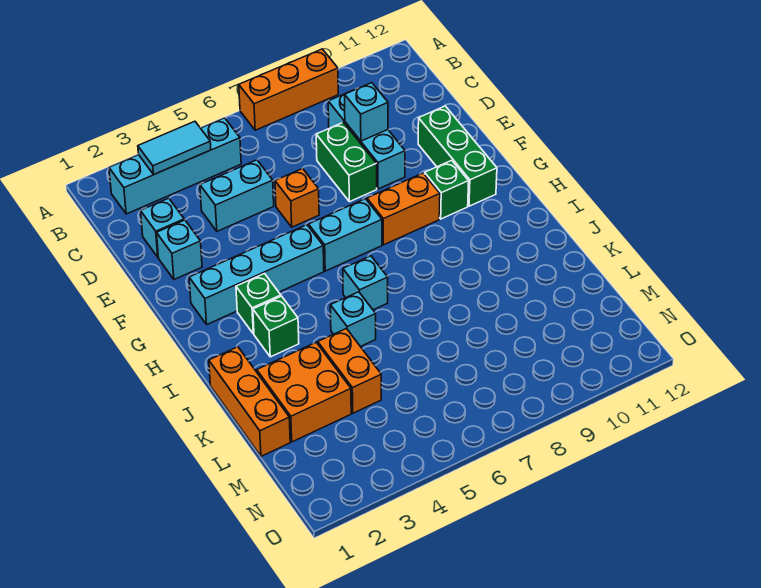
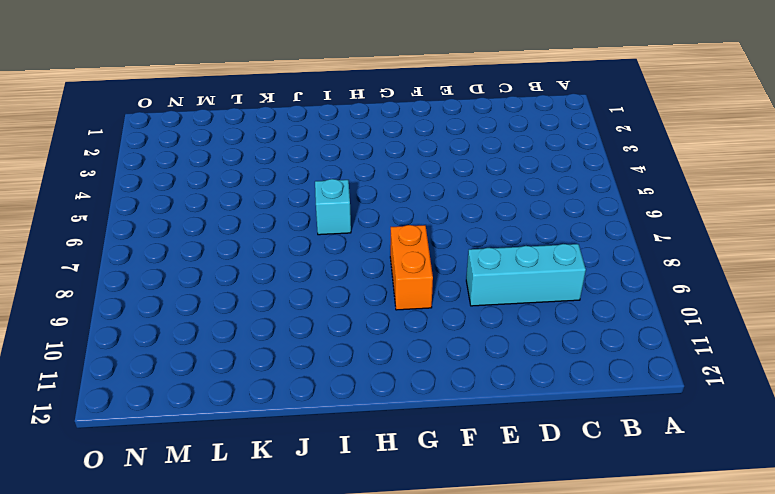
none -> orange 1x3 brick [239,49,338,130]
none -> cyan 1x4 brick [109,118,241,214]
none -> cyan 1x1 brick [141,198,184,257]

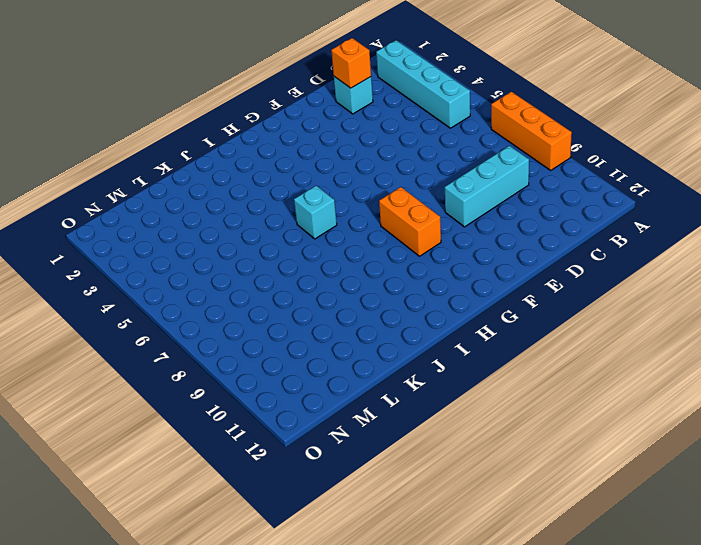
orange 1x1 brick [331,38,371,88] -> orange 1x1 brick moved to [275,168,319,227]
none -> cyan 1x2 brick [200,160,274,231]
none -> green 1x2 brick [316,122,377,202]
none -> cyan 1x1 brick [157,220,202,280]

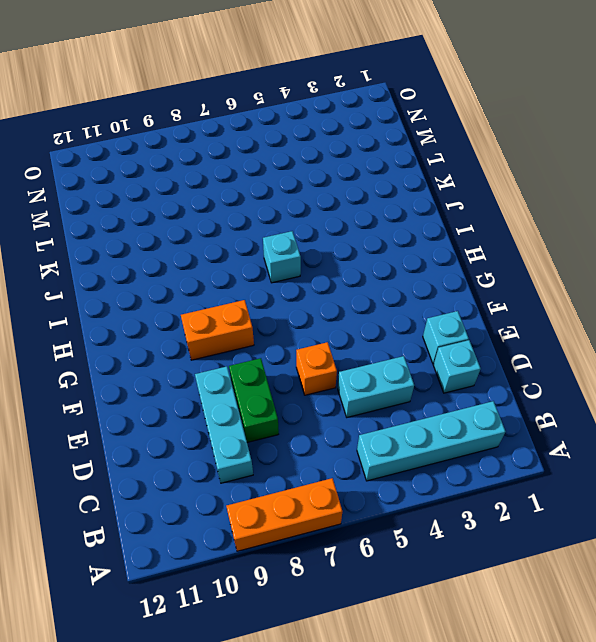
none -> green 1x3 brick [418,106,497,206]
none -> cyan 1x4 brick [189,225,324,324]
none -> cyan 1x2 brick [309,199,382,271]

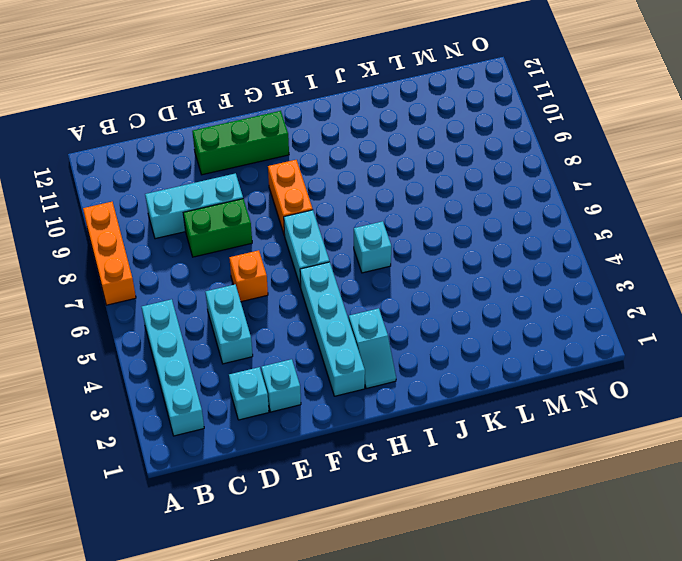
cyan 1x2 slope [349,308,396,389] -> green 1x1 brick [236,274,281,334]
none -> green 1x1 brick [425,160,469,219]
none -> green 1x1 brick [253,296,299,357]
none -> orange 1x3 brick [209,347,290,456]

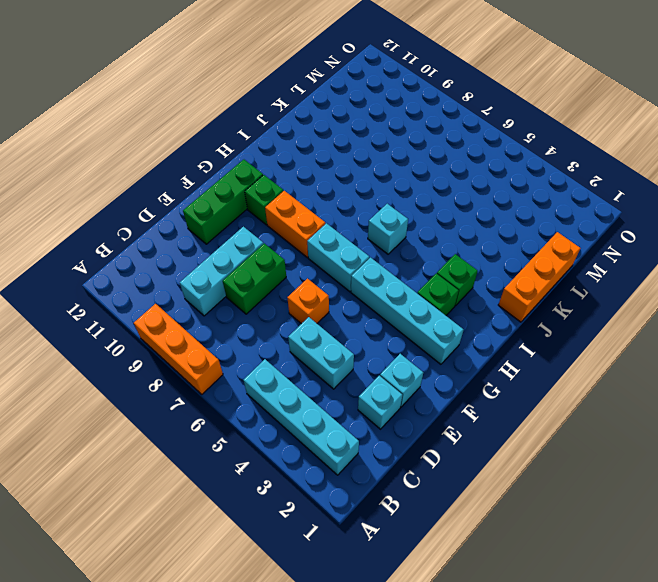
none -> cyan 1x1 brick [330,292,376,347]
none -> orange 2x2 brick [257,343,351,442]
none -> orange 1x2 brick [318,329,381,413]

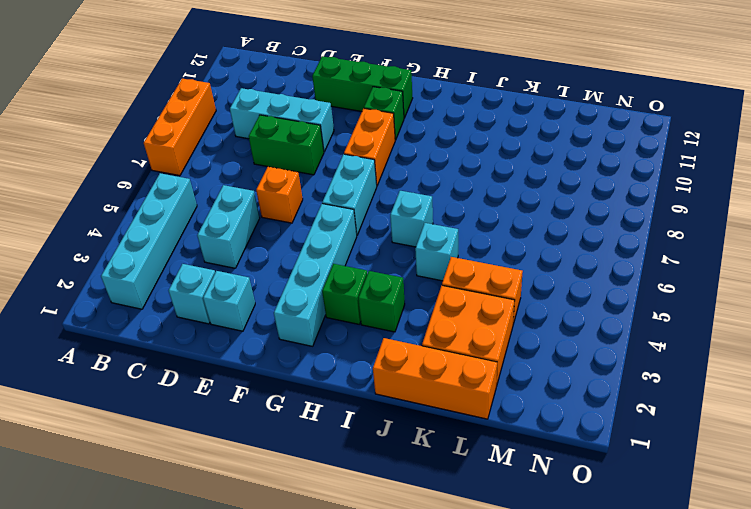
none -> cyan 1x2 tile [138,121,211,175]
none -> cyan 1x1 brick [345,83,388,141]

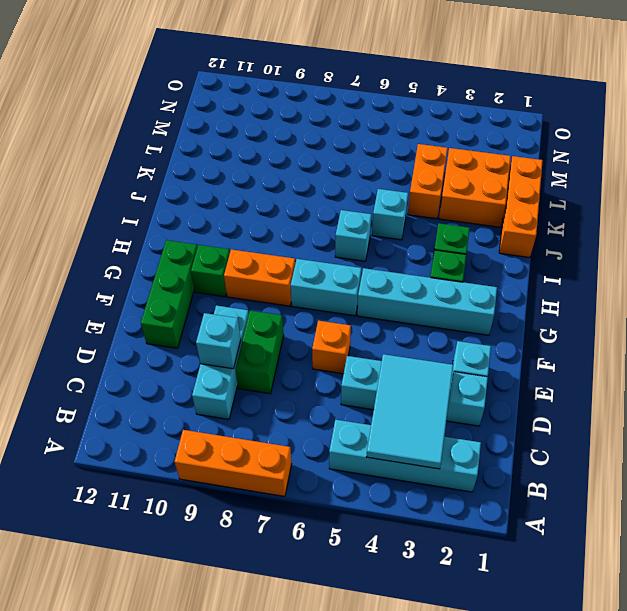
cyan 2x3 tile [367,354,453,469] -> cyan 1x2 tile [138,121,211,175]

